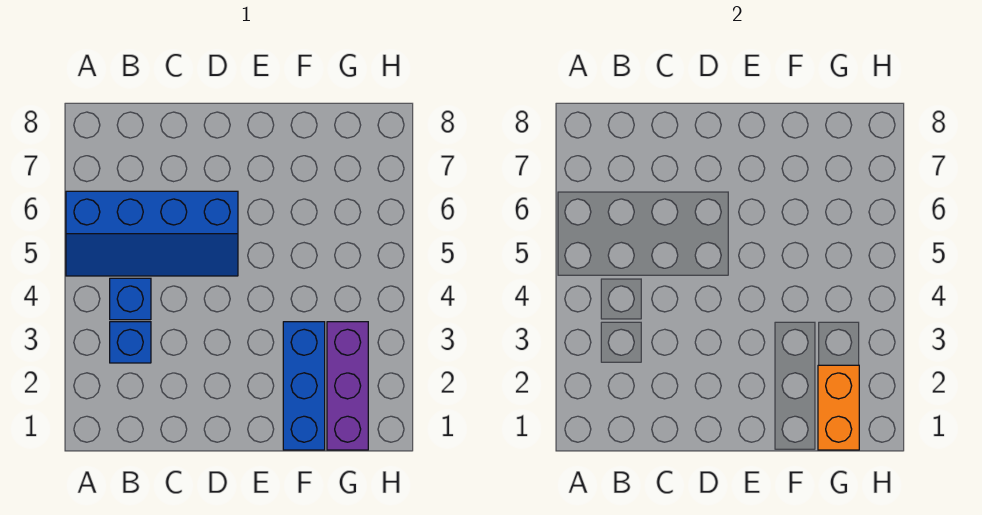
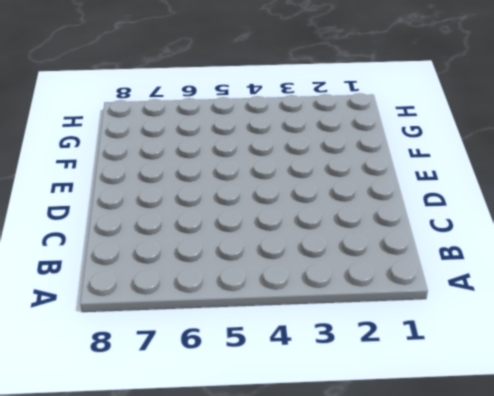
none -> blue 2x4 slope [66,191,238,276]
none -> blue 1x1 brick [110,322,151,363]

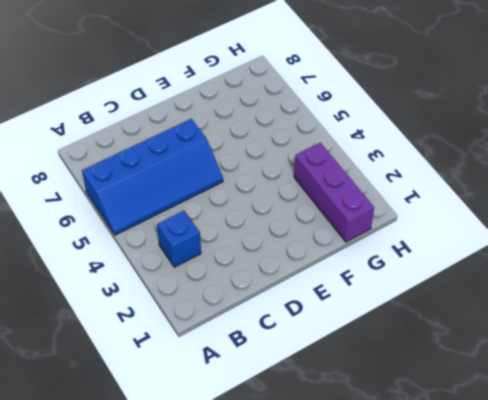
none -> blue 1x1 brick [110,278,151,320]
none -> blue 1x3 brick [283,322,325,450]

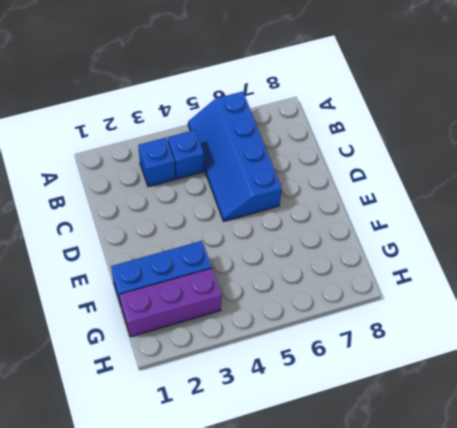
none -> orange 1x2 brick [818,365,859,450]

